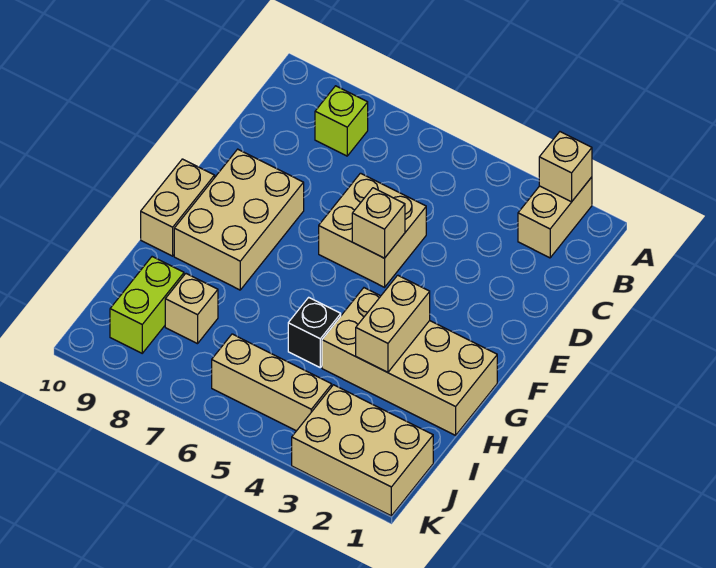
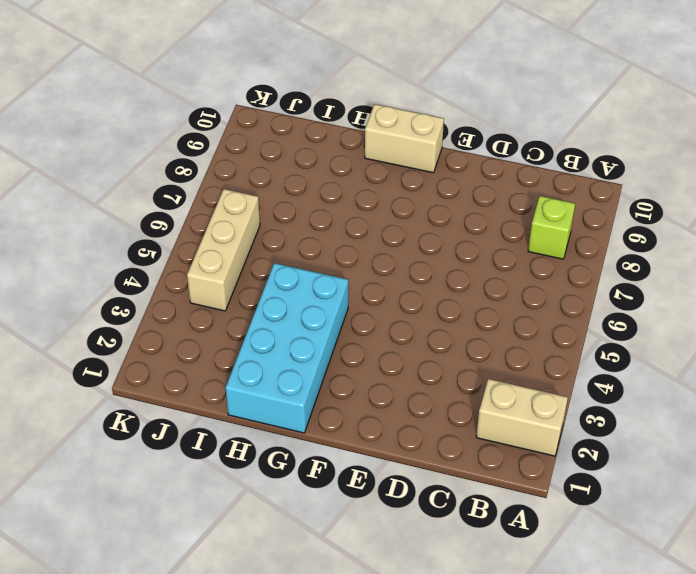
cyan 2x4 brick [225,263,348,433] -> tan 2x4 brick [322,288,497,435]
none -> tan 2x2 brick [319,173,426,287]
none -> tan 2x3 brick [174,149,304,290]
none -> black 1x1 brick [288,297,341,367]

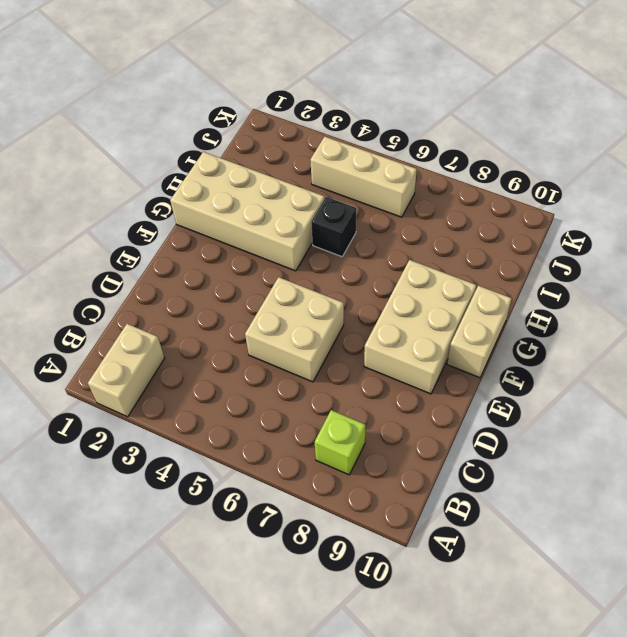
none -> tan 1x1 brick [165,274,218,344]
none -> lime 1x2 brick [110,257,184,353]
none -> tan 2x3 brick [292,385,433,516]

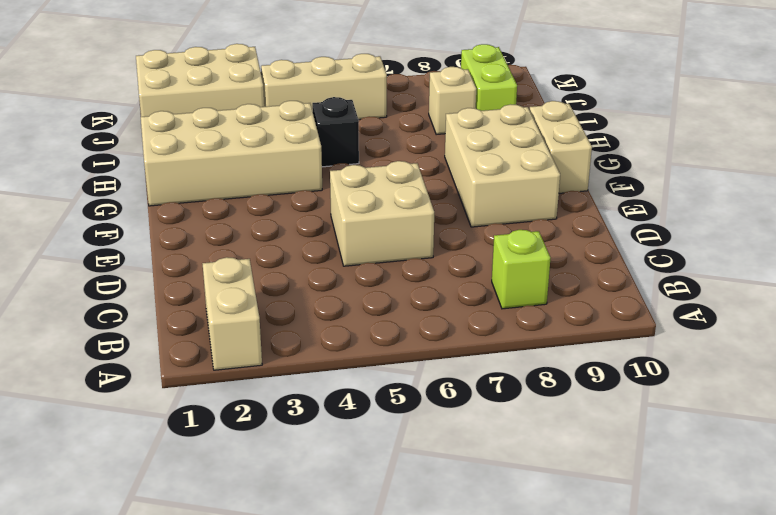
none -> tan 1x1 brick [539,132,592,202]
none -> tan 1x1 brick [352,188,405,258]
none -> tan 1x2 brick [356,275,430,372]

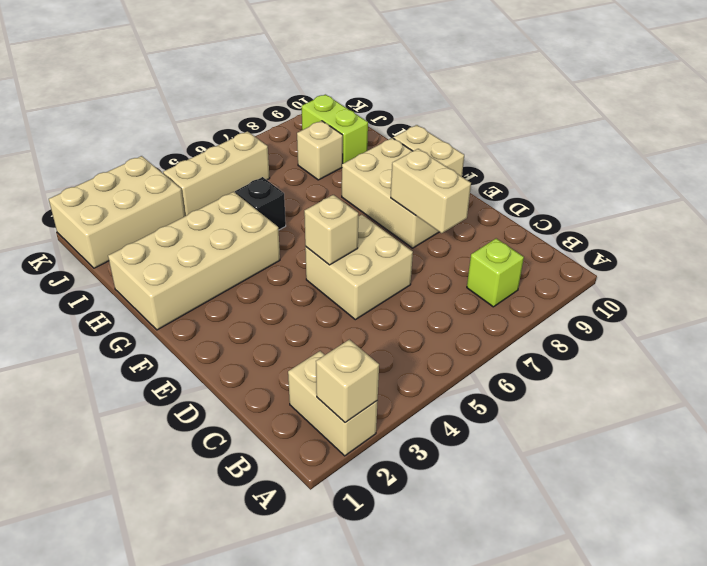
tan 1x2 brick [391,149,471,233] -> tan 1x2 brick moved to [356,275,430,372]

